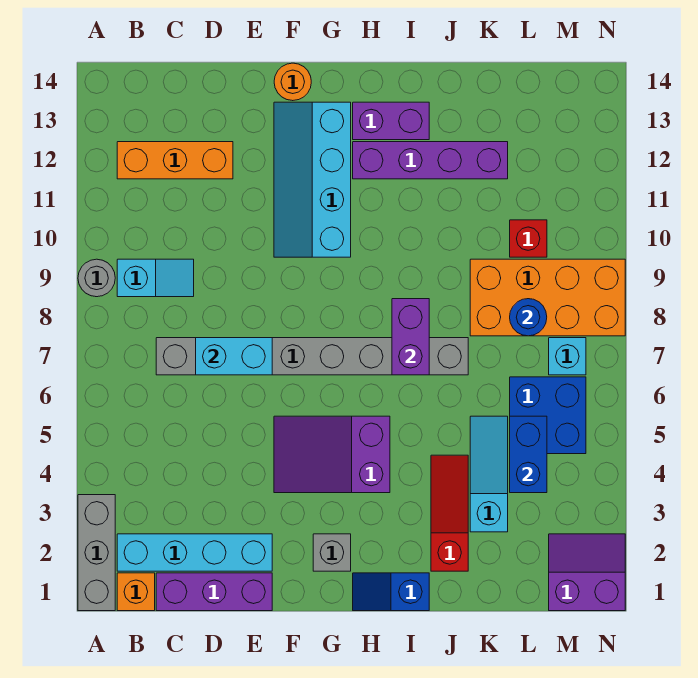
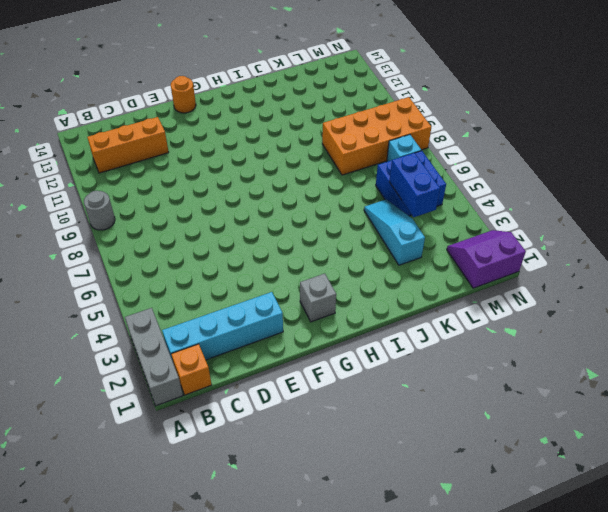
none -> cyan 1x2 slope [117,259,194,297]
none -> purple 1x3 brick [156,573,272,611]
none -> grey 1x8 brick [156,338,468,375]

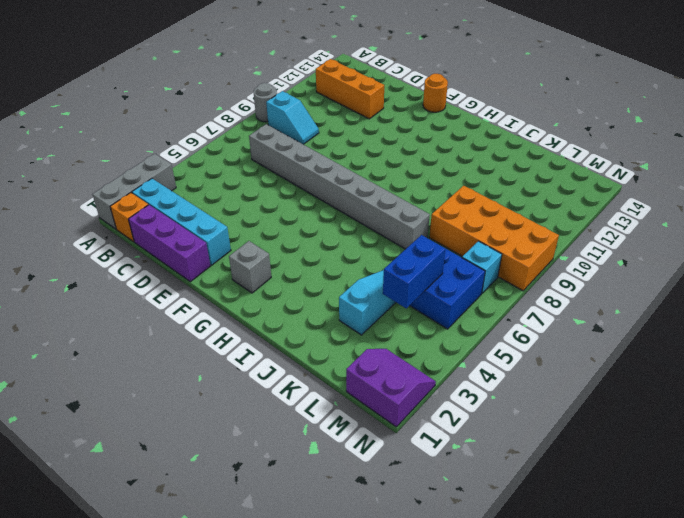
none -> purple 2x3 slope [274,416,390,493]
none -> cyan 2x4 slope [274,102,351,257]
none -> blue 1x2 slope [353,573,429,611]

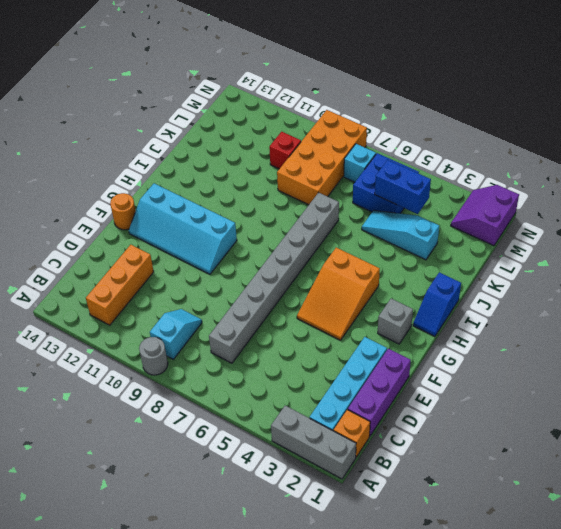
orange 2x3 slope [297,248,380,340] -> purple 2x3 slope [274,416,390,493]
none -> purple 1x4 brick [353,142,508,179]
none -> purple 1x2 brick [353,102,429,140]
none -> red 1x3 slope [431,455,468,571]

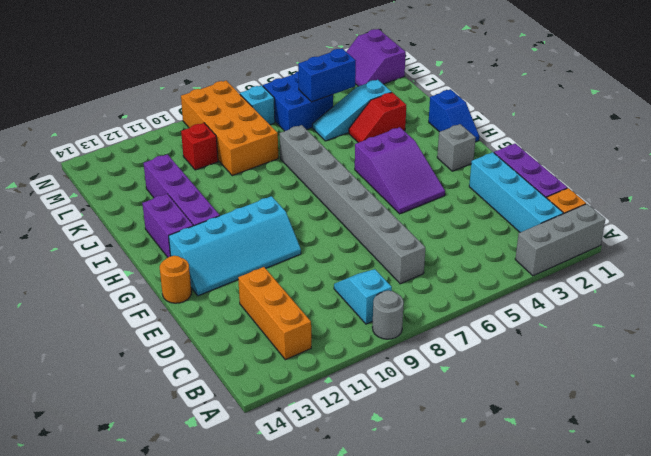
red 1x2 slope [349,92,406,143] -> red 1x3 slope [431,455,468,571]
none -> cyan 1x2 brick [196,338,272,375]
none -> purple 1x2 brick [392,299,429,375]
none -> blue 1x1 round brick [510,299,547,336]

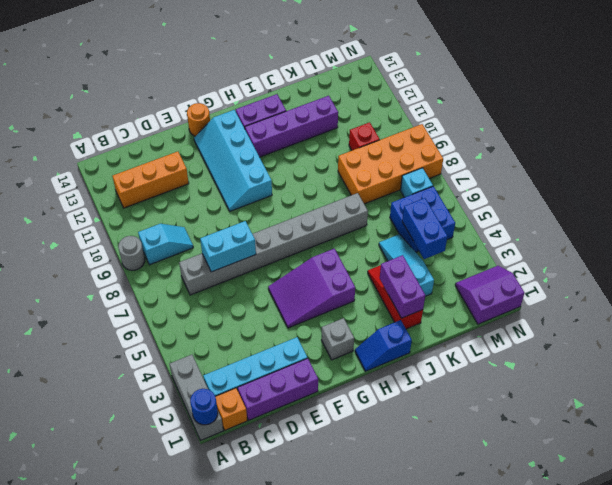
blue 1x1 round brick [190,389,218,425] -> blue 1x1 round brick moved to [510,299,547,336]
purple 1x2 brick [380,255,425,318] -> purple 1x2 brick moved to [392,299,429,375]

